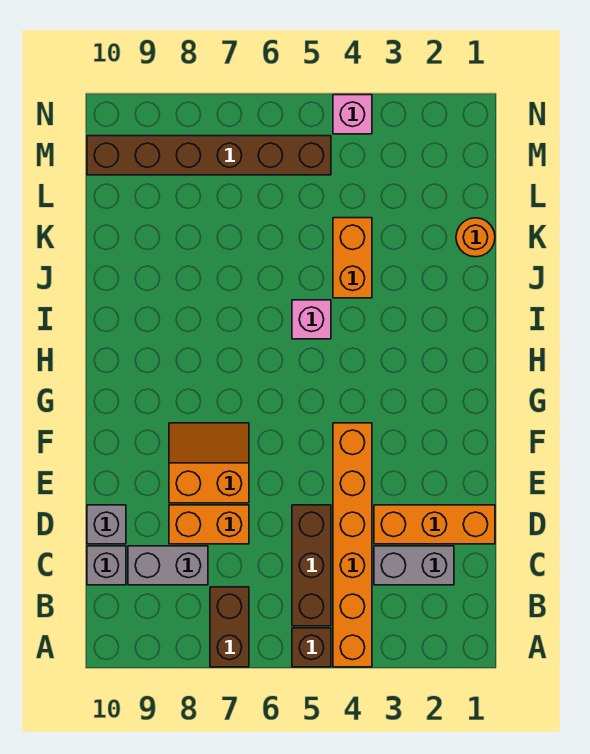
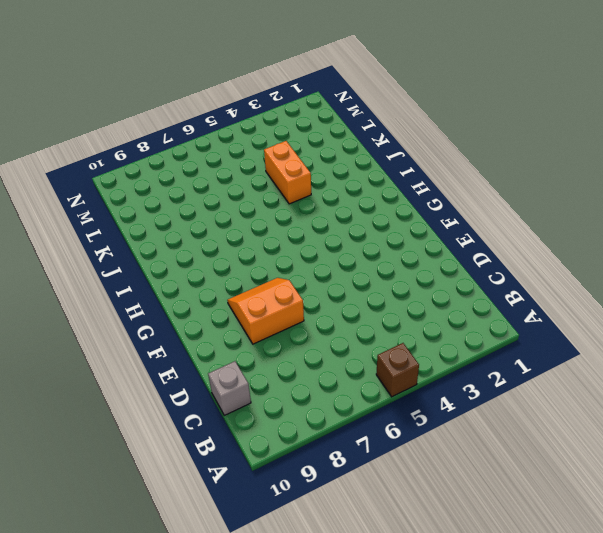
none -> orange 1x6 brick [333,423,372,667]
none -> brown 1x2 brick [210,587,249,667]
none -> brown 1x3 brick [292,505,331,626]

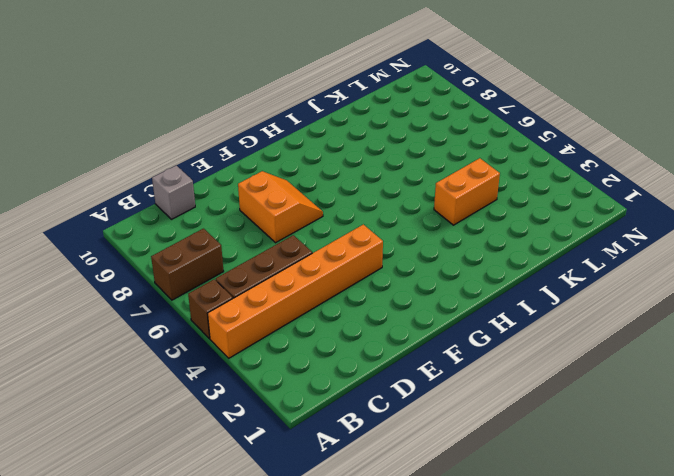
none -> grey 1x2 brick [374,546,454,585]
none -> grey 1x2 brick [128,546,208,585]
none -> orange 1x3 brick [374,505,495,544]

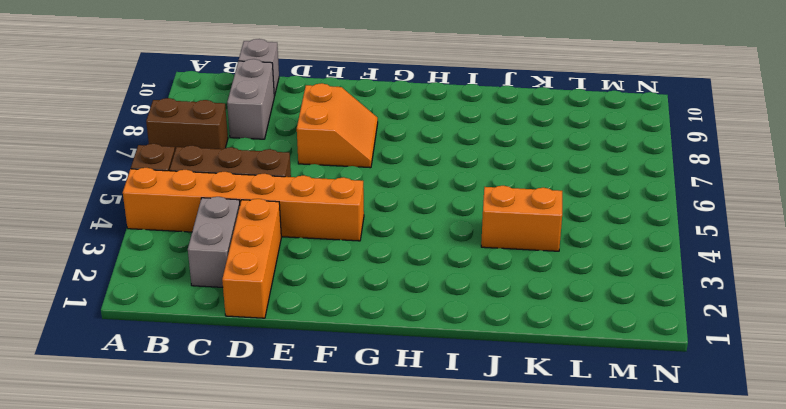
none -> orange 1x2 brick [169,505,249,544]
none -> grey 1x1 brick [87,505,126,544]
none -> pink 1x1 brick [292,300,331,339]

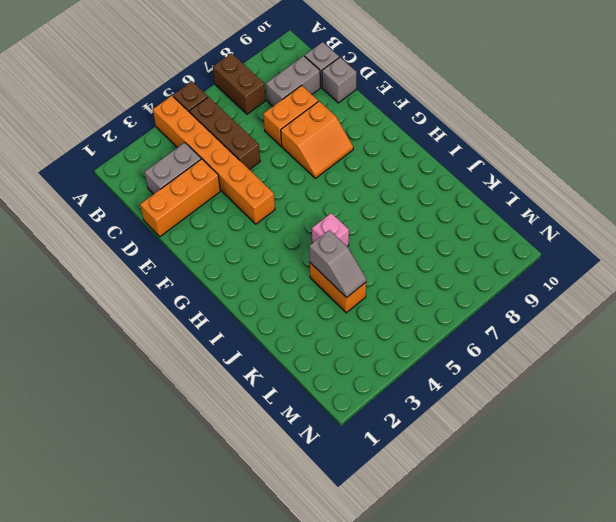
grey 1x2 slope [309,230,366,298] -> none
none -> orange 1x1 round brick [456,218,495,257]
none -> brown 1x6 brick [87,136,331,175]
none -> pink 1x1 brick [333,95,372,134]

